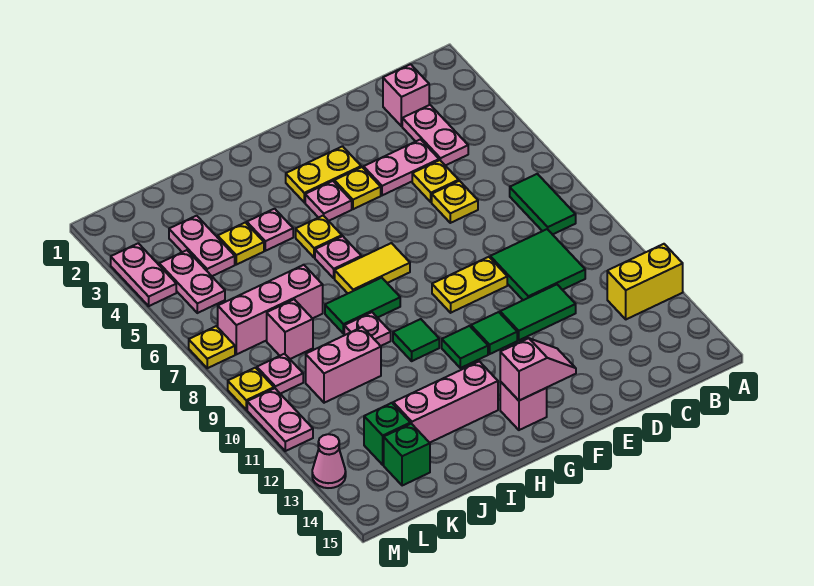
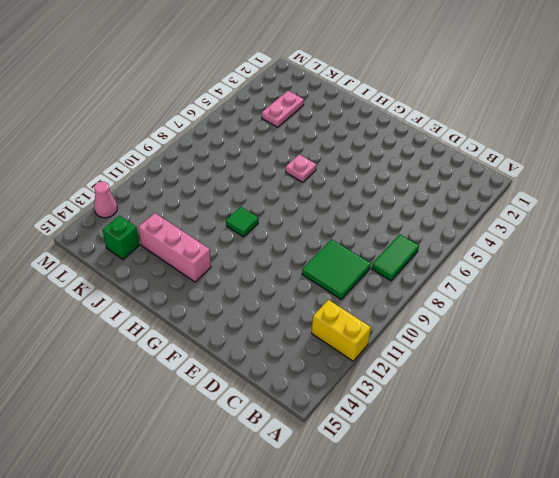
none -> pink 1x1 brick [383,64,429,126]
none -> pink 1x2 plate [402,105,468,166]
none -> pink 1x2 plate [364,139,439,195]
none -> yellow 1x1 plate [412,160,459,202]

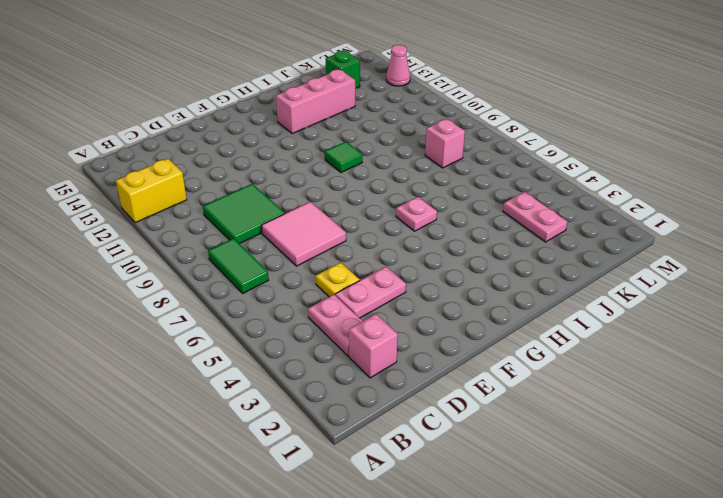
pink 2x2 tile [261,202,346,266] -> none
none -> yellow 1x1 plate [432,181,478,223]
none -> green 1x2 tile [500,285,576,340]
none -> yellow 1x2 plate [432,257,507,313]
none -> yellow 1x2 plate [286,146,361,202]

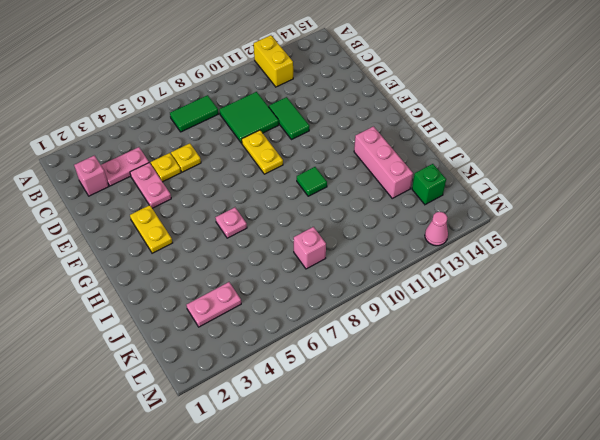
none -> yellow 1x1 plate [334,167,381,209]
none -> green 1x1 tile [471,312,517,354]
none -> pink 1x1 plate [305,181,352,221]
none -> yellow 1x2 tile [335,243,410,293]

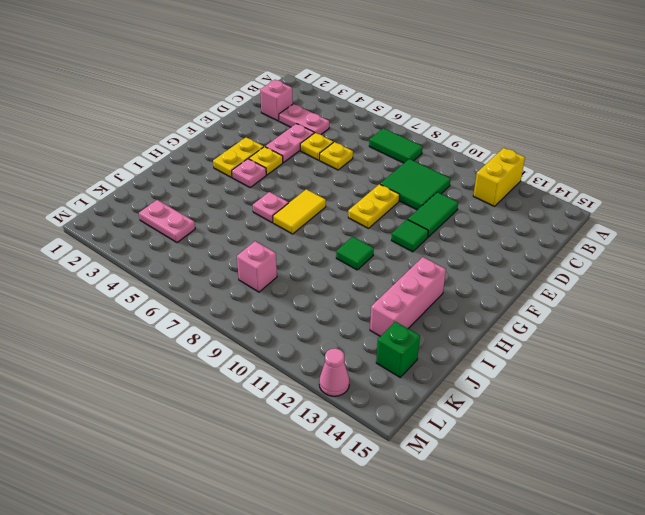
none -> green 1x1 tile [442,326,488,368]
none -> pink 1x1 brick [500,382,547,430]
none -> yellow 1x1 plate [296,216,342,258]
none -> green 1x2 tile [325,278,400,334]

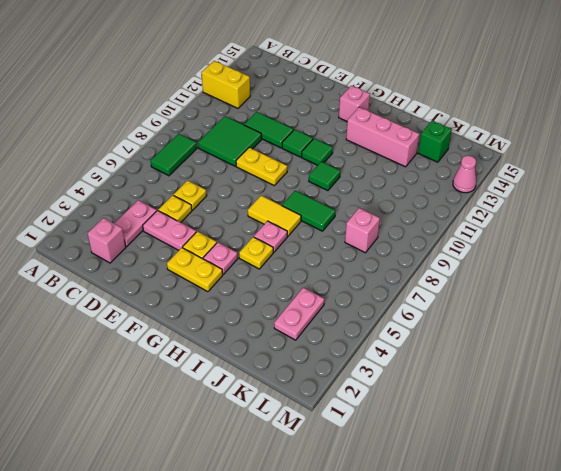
none -> pink 1x1 plate [247,209,293,251]
none -> pink 1x1 plate [344,312,391,346]
none -> yellow 1x1 plate [218,222,264,265]
none -> pink 1x3 brick [218,265,323,354]

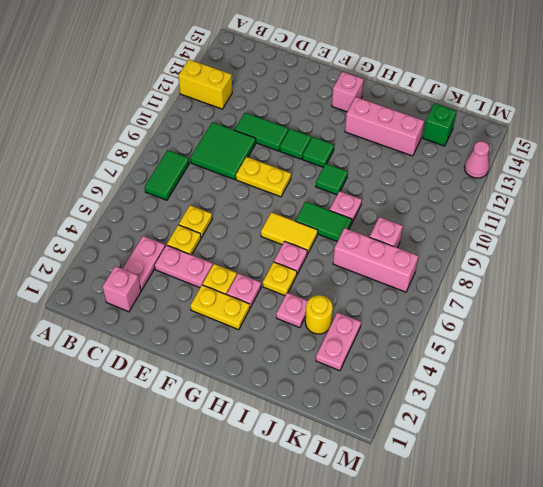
yellow 1x1 round brick [305,295,333,334] -> yellow 1x1 plate [218,222,264,265]
none -> pink 1x2 brick [306,327,381,403]
none -> green 1x1 brick [364,403,410,465]
none -> pink 1x2 plate [159,250,225,313]
none -> pink 1x1 plate [257,354,303,394]

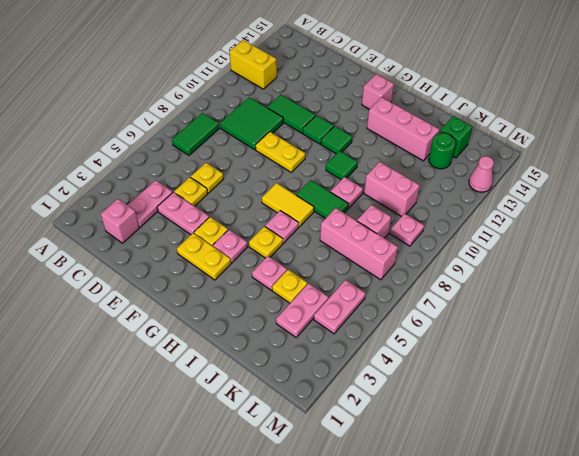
green 1x1 round brick [429,133,455,169] -> green 1x1 brick [364,403,410,465]
none -> pink 1x2 plate [111,243,176,306]
none -> yellow 1x1 plate [189,326,235,368]
none -> yellow 1x1 plate [228,368,274,410]
none -> pink 1x2 plate [247,388,313,451]

